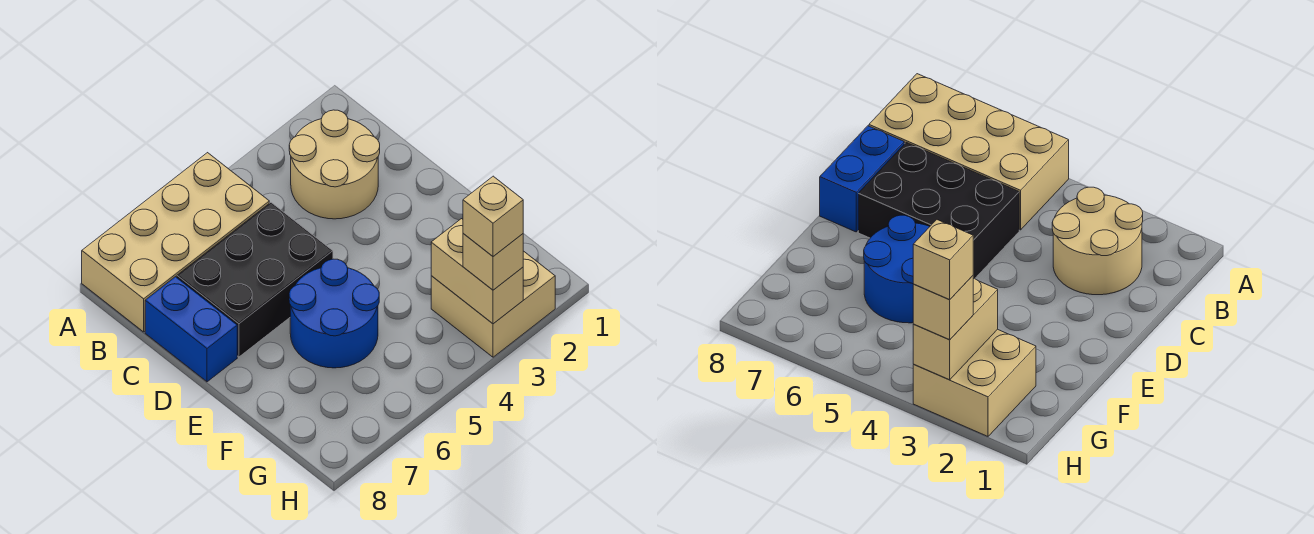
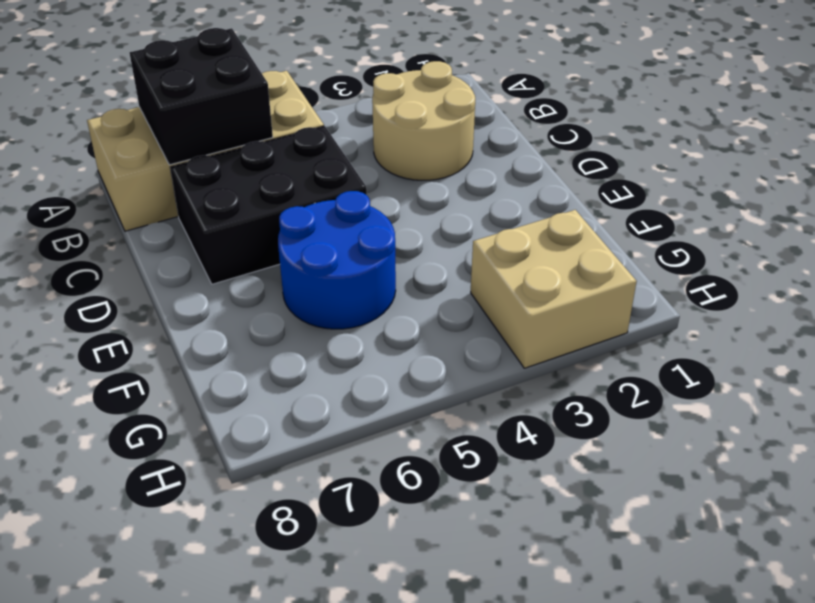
black 2x2 brick [130,28,273,165] -> none
none -> blue 1x2 brick [145,277,237,382]
none -> tan 1x2 brick [431,219,523,324]

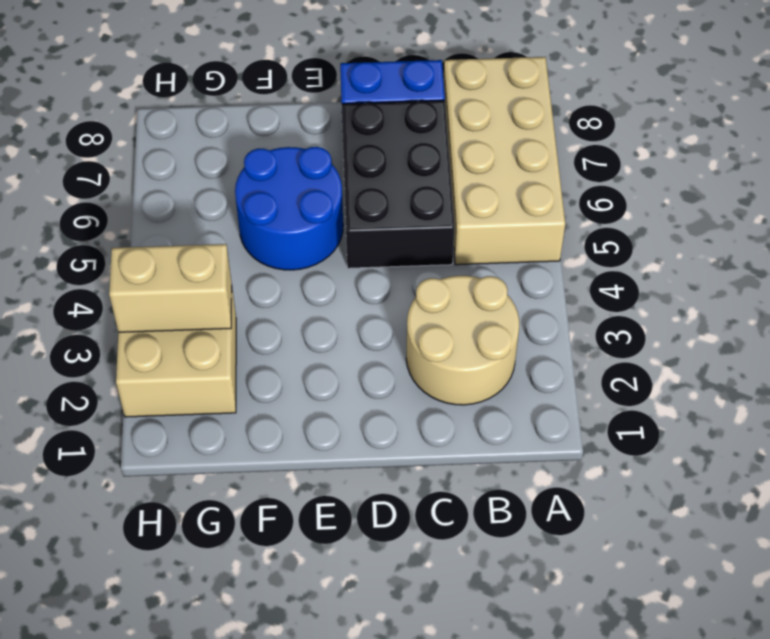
none -> tan 1x1 brick [463,234,523,290]
none -> tan 1x1 brick [463,176,523,256]

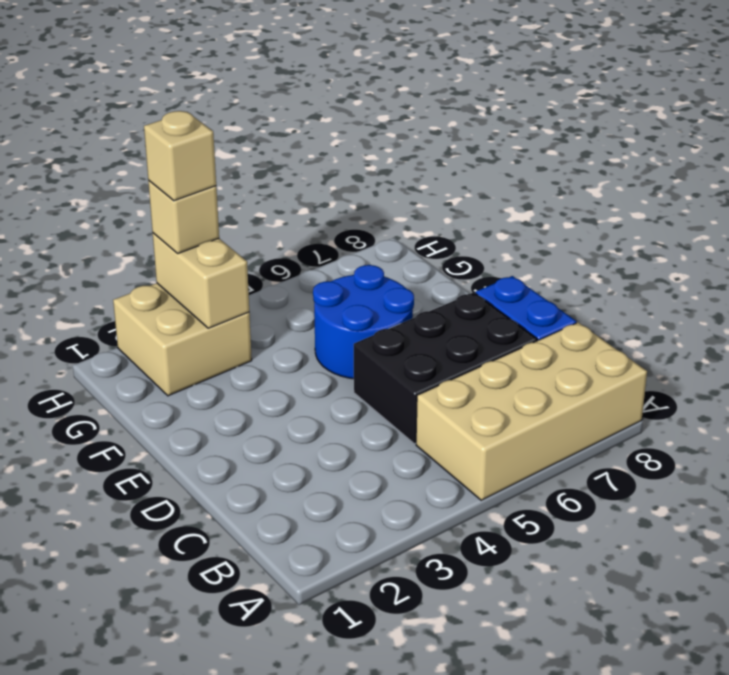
none -> tan 2x2 round brick [289,110,380,219]

